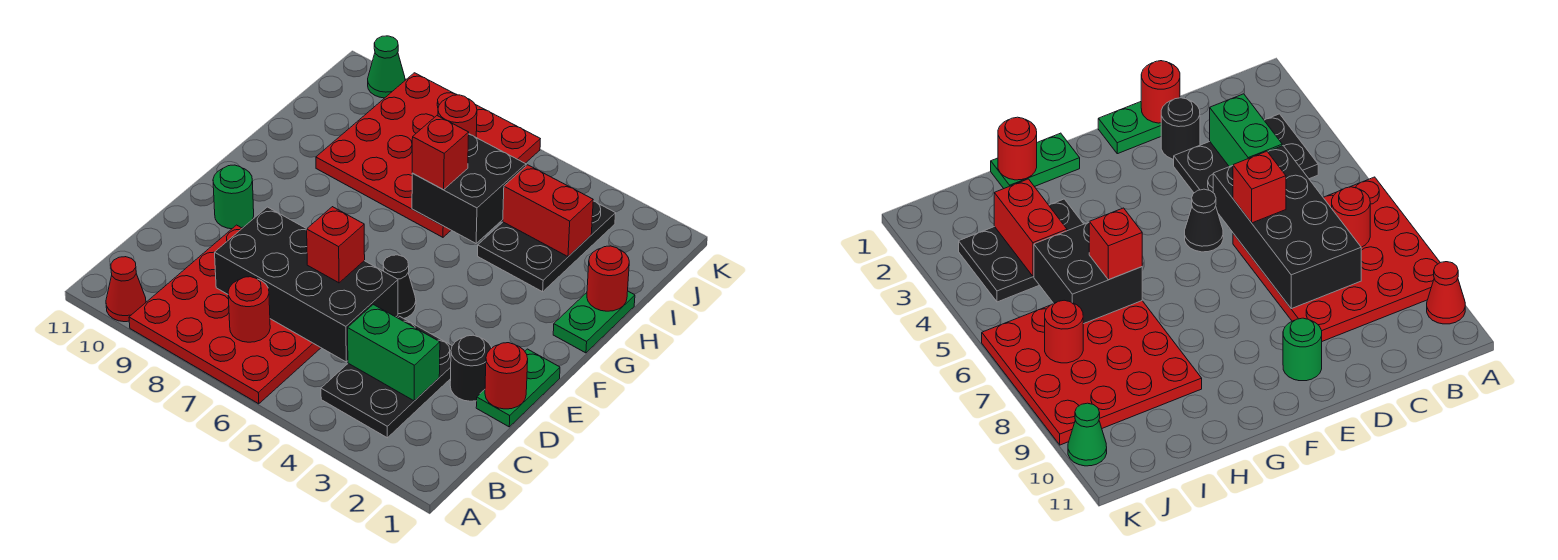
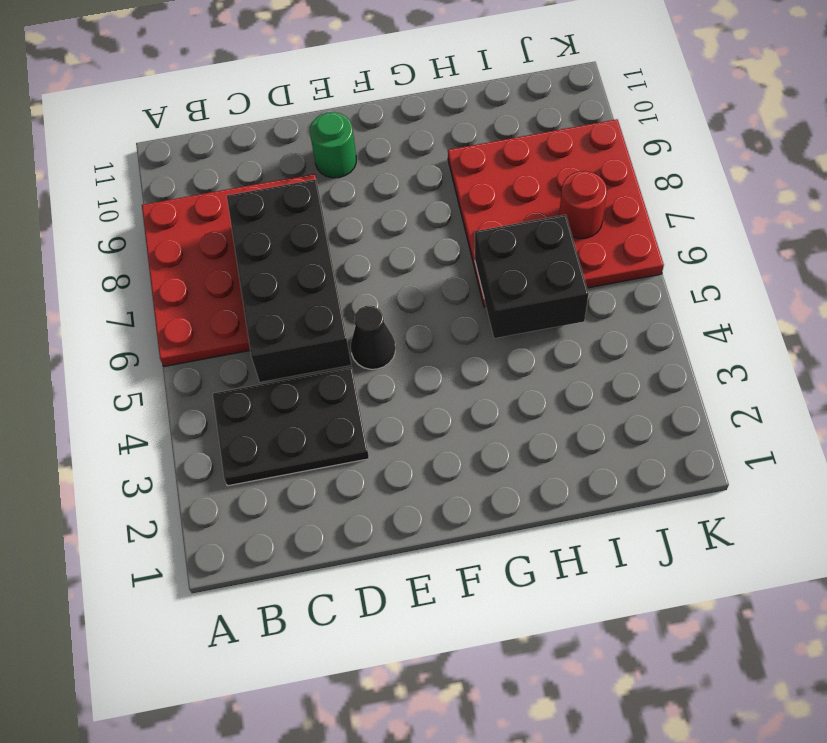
none -> red 1x1 cone [106,257,146,322]
none -> green 1x2 plate [476,349,560,427]
none -> black 1x1 round brick [450,335,492,401]

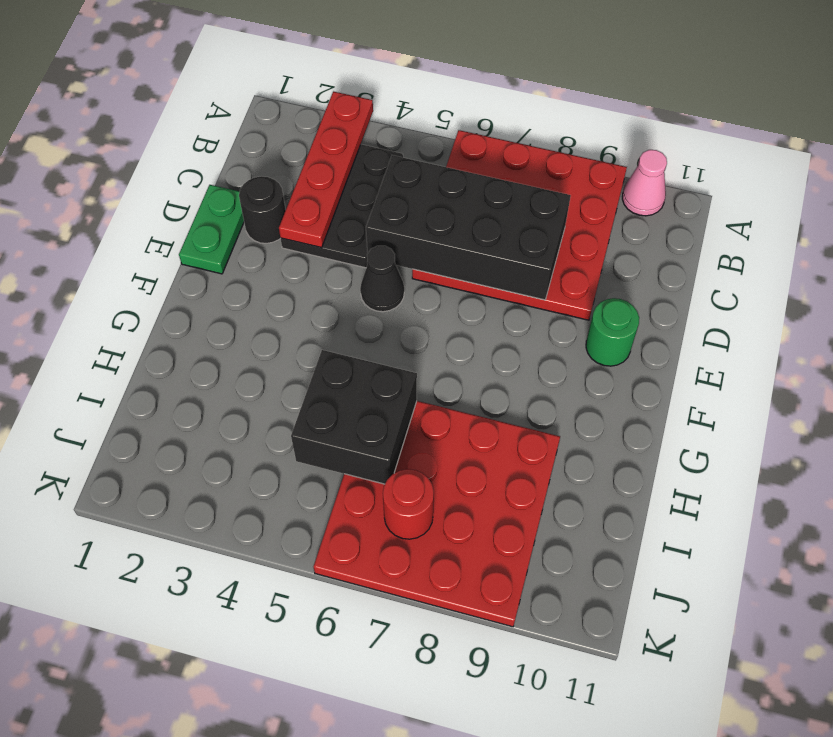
red 1x4 plate [279,91,373,248] -> green 1x2 brick [348,305,440,401]
pink 1x1 cone [622,150,667,216] -> red 1x1 cone [106,257,146,322]
none -> green 1x2 plate [553,291,635,353]
none -> black 2x3 plate [478,201,616,292]
none -> green 1x1 cone [368,36,405,98]

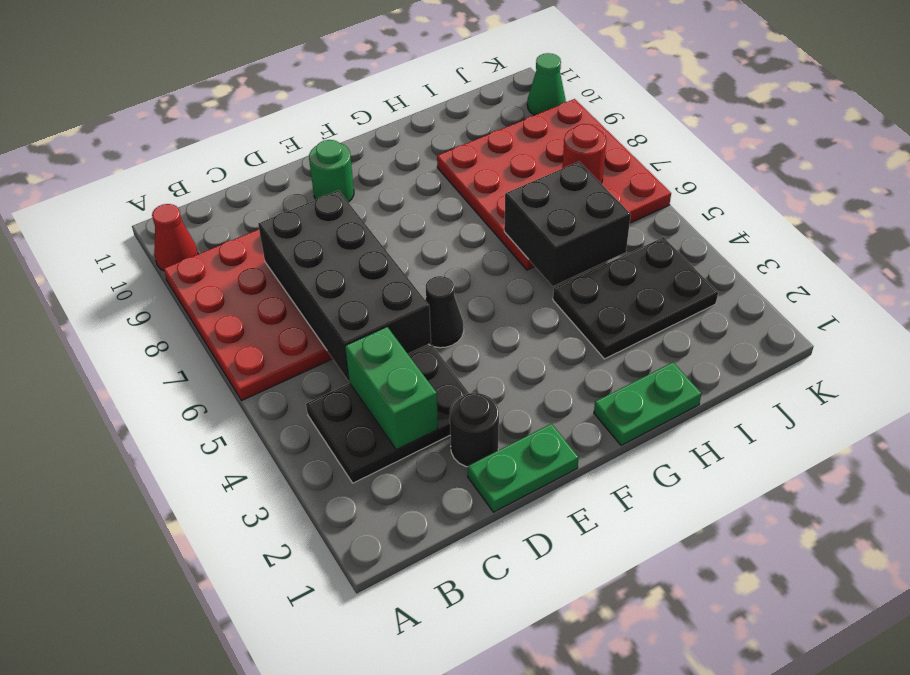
none -> red 1x1 round brick [228,277,270,342]
none -> red 1x1 round brick [485,343,528,409]
none -> red 1x1 round brick [587,246,629,311]

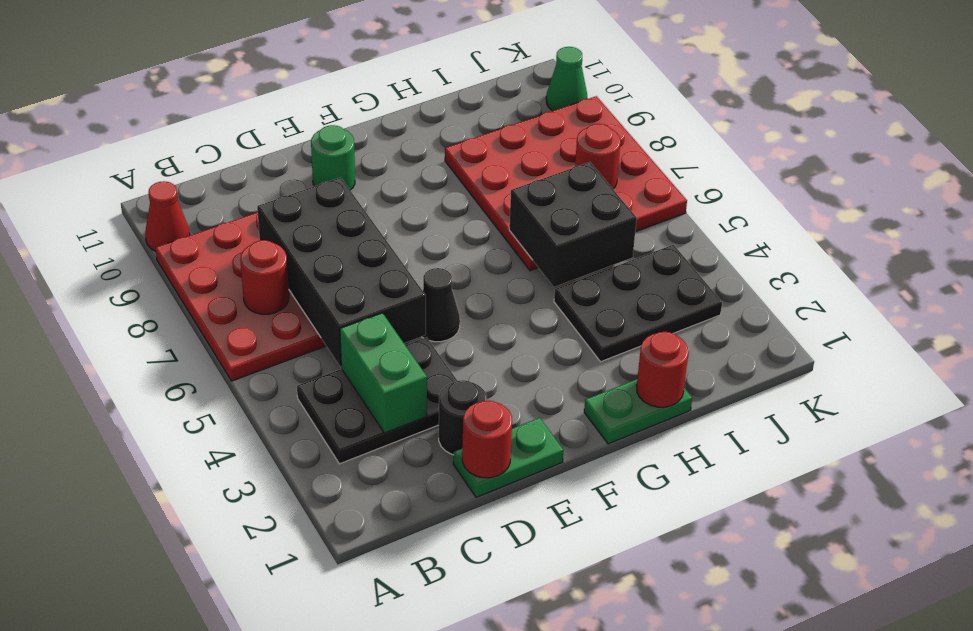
none -> red 1x2 brick [503,165,593,257]
none -> red 1x1 brick [307,207,365,283]
none -> red 1x1 brick [412,116,469,190]

